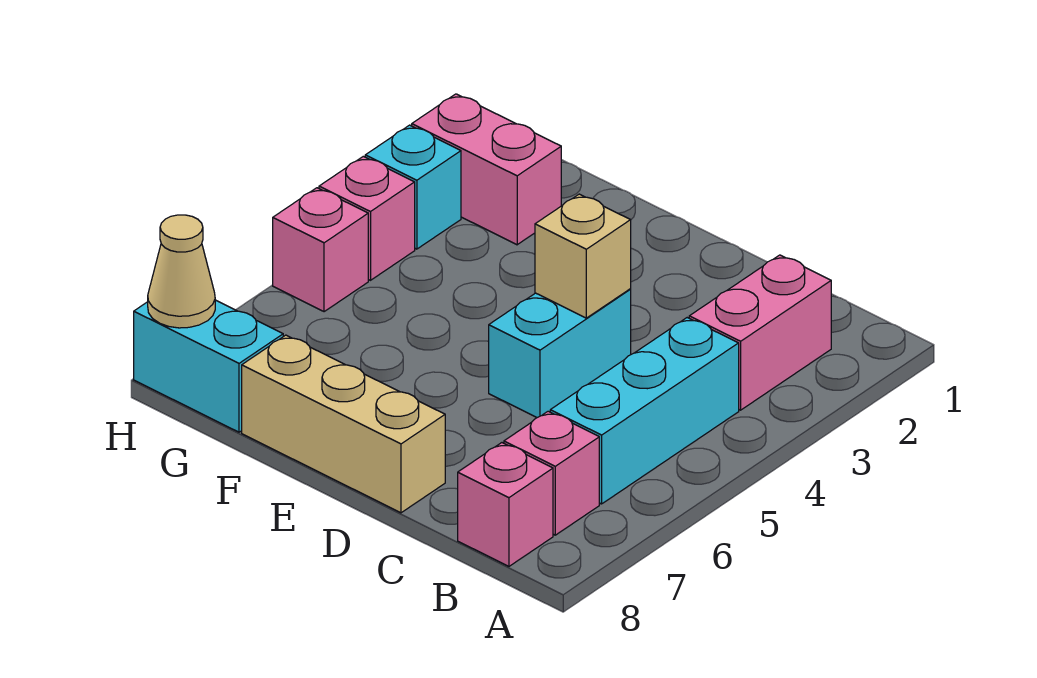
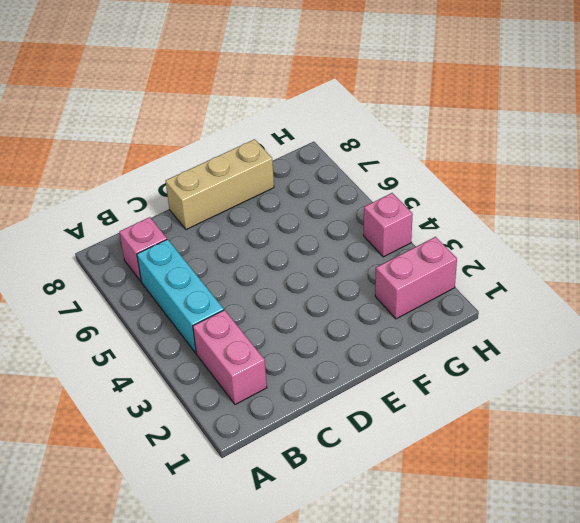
none -> pink 1x1 brick [458,443,553,566]
none -> cyan 1x2 brick [489,289,631,418]
none -> cyan 1x2 brick [134,300,283,432]

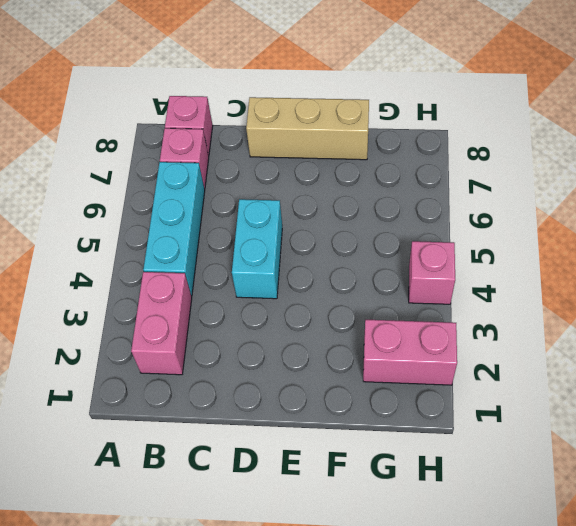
none -> cyan 1x2 brick [134,300,283,432]
none -> cyan 1x1 brick [365,125,461,249]
none -> pink 1x1 brick [273,188,368,312]

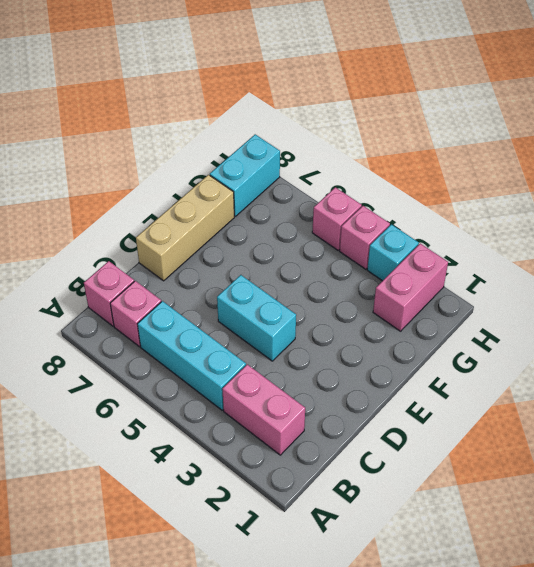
none -> tan 1x1 brick [535,194,631,318]
none -> tan 1x1 cone [148,215,215,328]

